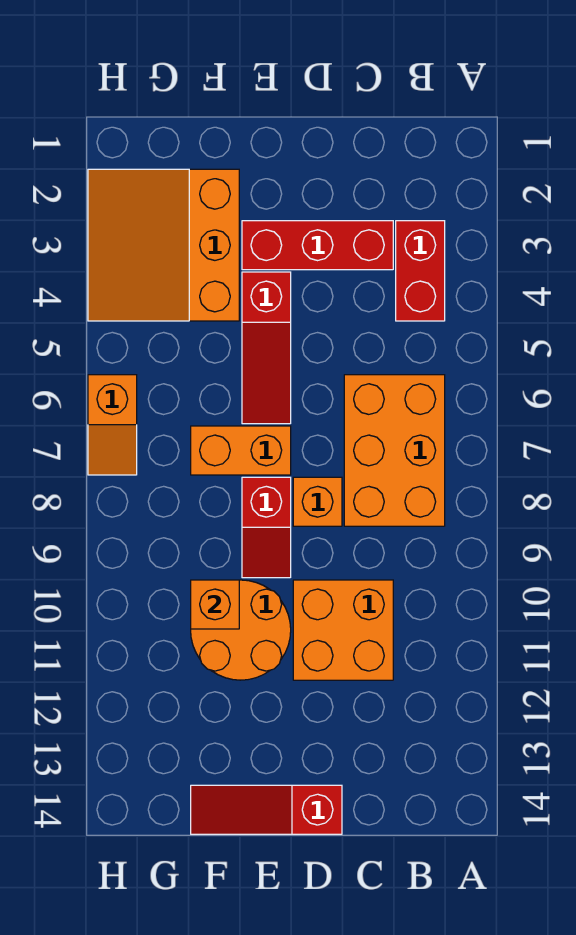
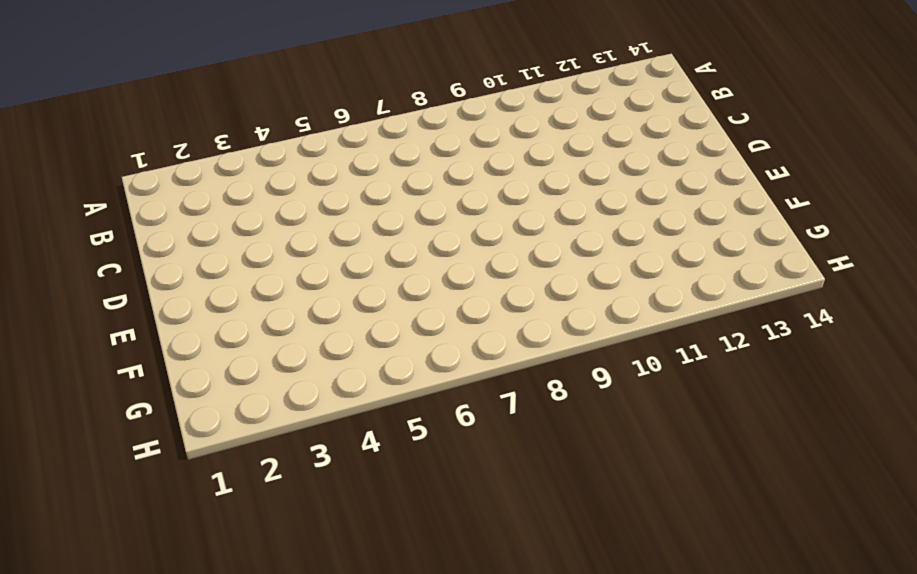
none -> red 1x2 brick [396,221,445,321]
none -> orange 2x3 brick [344,375,445,526]
none -> red 1x3 brick [242,221,393,270]

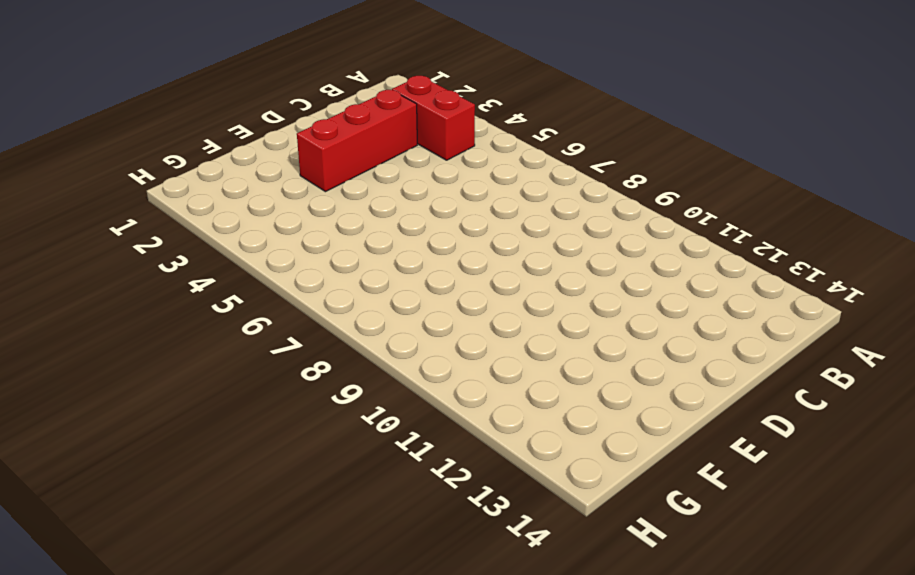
none -> orange 2x3 brick [344,375,445,526]
none -> orange 2x2 brick [293,580,393,680]
none -> orange 1x1 brick [293,477,342,526]

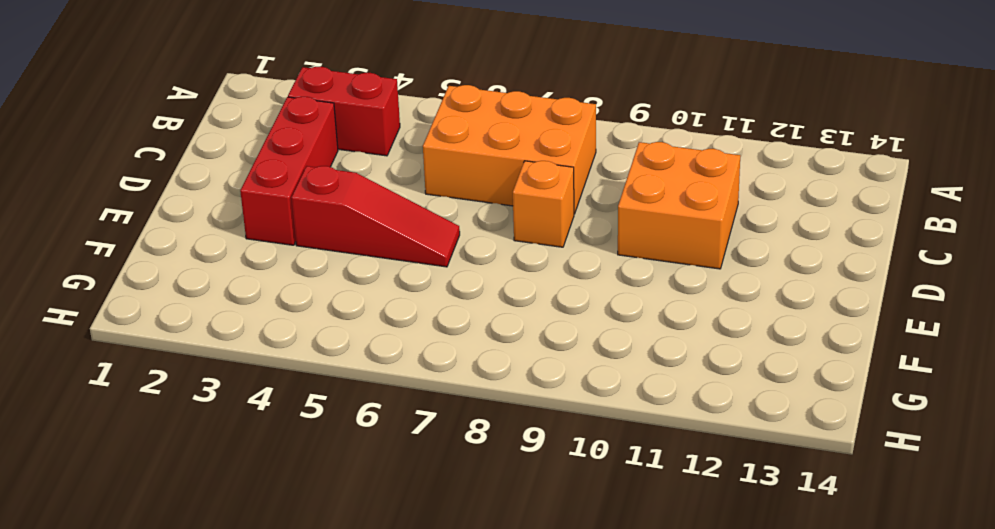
none -> red 1x3 slope [191,785,342,834]
none -> orange 1x2 brick [191,426,291,475]
none -> red 1x2 slope [242,477,291,578]

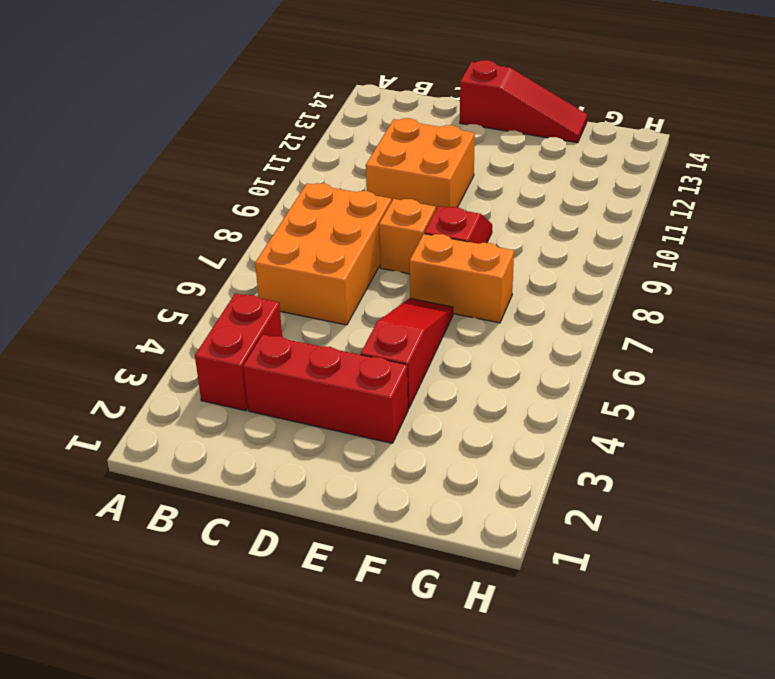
none -> orange 2x2 round brick [191,580,291,680]
none -> orange 3x3 slope [88,169,239,321]
none -> orange 1x2 slope [88,375,137,475]

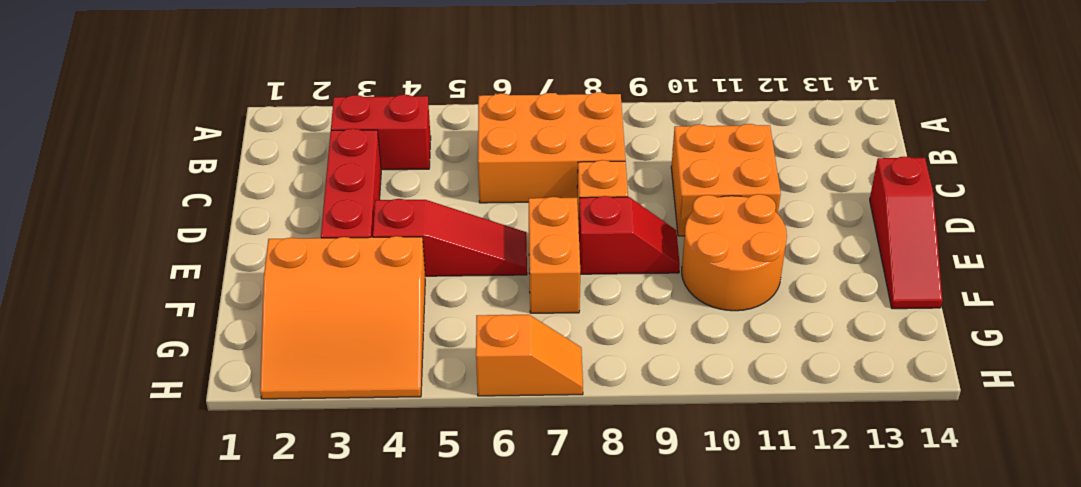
none -> orange 1x1 brick [191,580,239,629]

